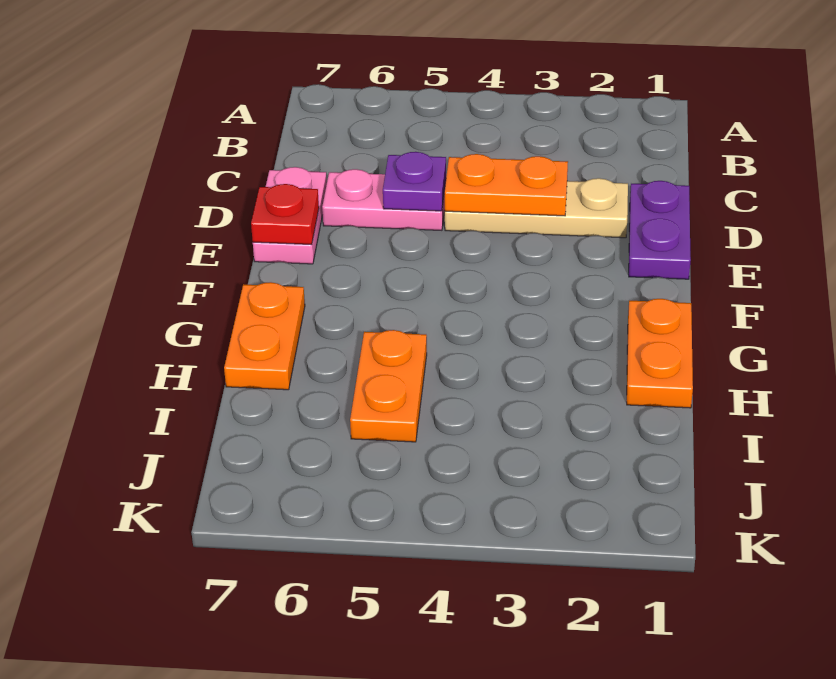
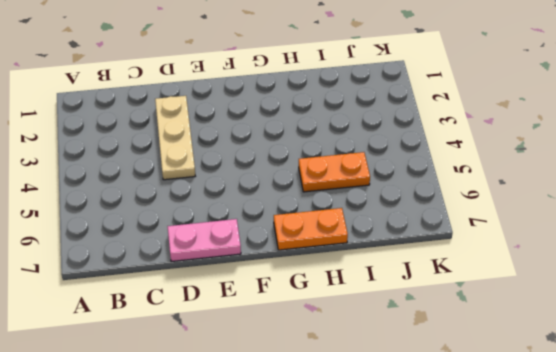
none -> purple 1x2 plate [629,181,691,279]
none -> pink 1x2 plate [322,169,446,230]

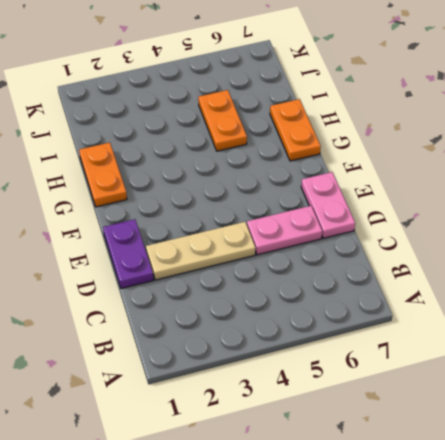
none -> orange 1x2 plate [445,154,568,216]
none -> purple 1x1 plate [383,152,446,211]

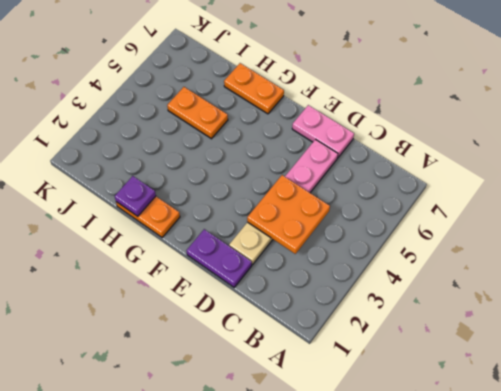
orange 2x2 plate [247,175,330,254] -> orange 1x2 plate [445,154,568,216]
purple 1x1 plate [115,176,156,216] -> purple 1x1 plate moved to [383,152,446,211]
none -> red 1x1 plate [251,184,319,245]

